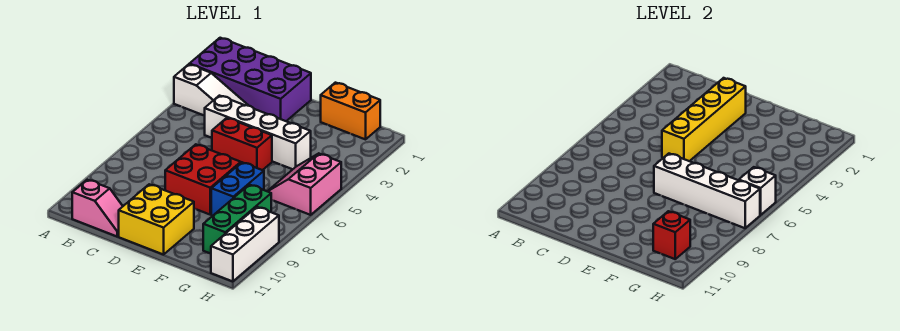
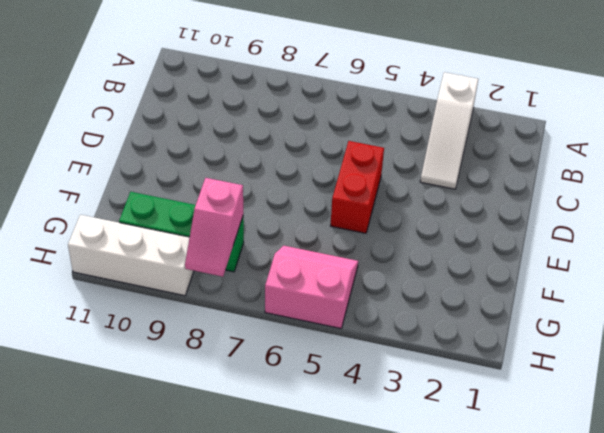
pink 1x2 slope [185,178,243,277] -> pink 1x2 slope moved to [72,180,123,236]
none -> purple 2x4 brick [190,38,311,121]
none -> white 1x4 brick [205,96,311,169]
none -> red 2x2 brick [165,144,241,214]

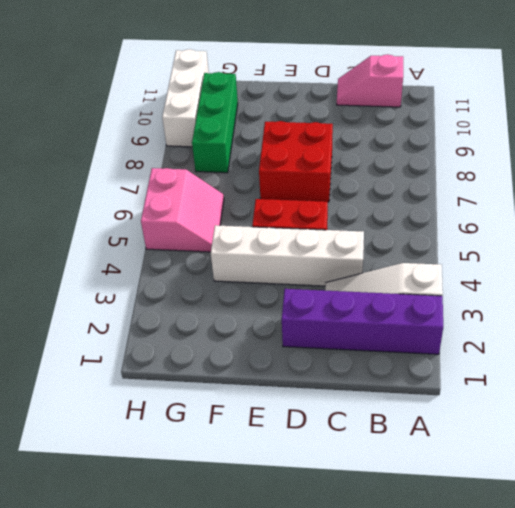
purple 1x4 brick [282,289,443,354] -> purple 2x4 brick [190,38,311,121]
none -> yellow 2x2 brick [119,184,194,255]
none -> orange 1x2 brick [321,83,380,139]
none -> blue 1x2 brick [211,162,264,216]

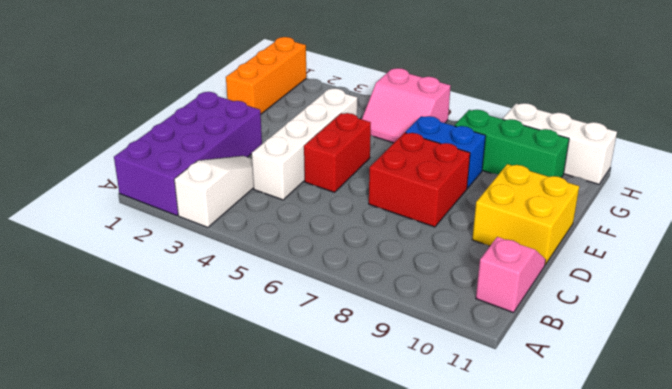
orange 1x3 brick [226,37,306,114] -> orange 1x2 brick [321,83,380,139]
none -> yellow 1x4 brick [662,78,746,161]
none -> white 1x4 brick [654,154,760,228]
none -> red 1x1 brick [653,211,690,259]

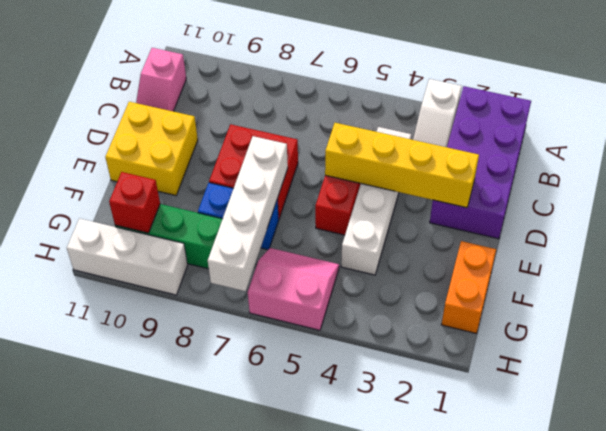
none -> white 1x1 brick [739,167,776,215]

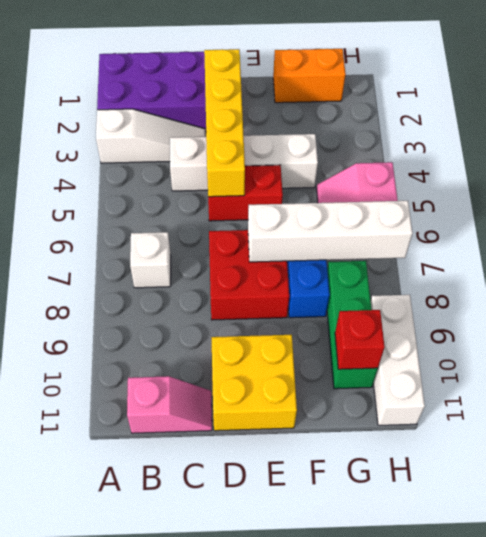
white 1x1 brick [130,232,171,288] -> white 1x1 brick moved to [739,167,776,215]

